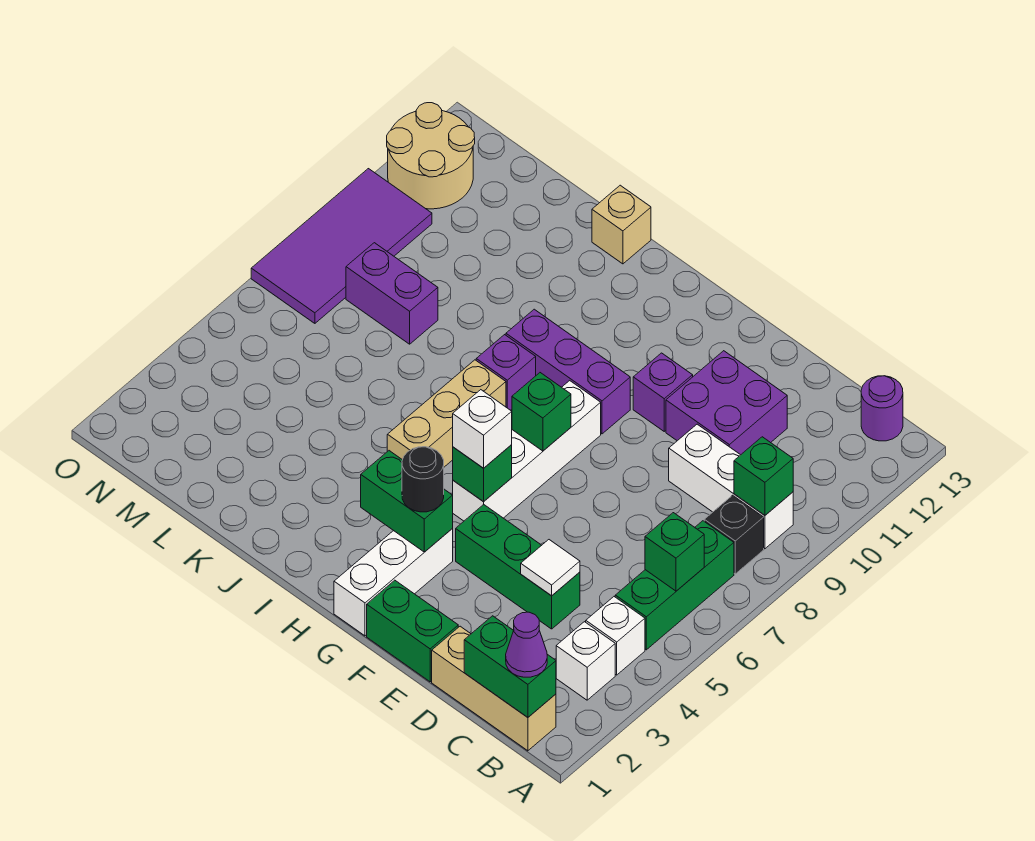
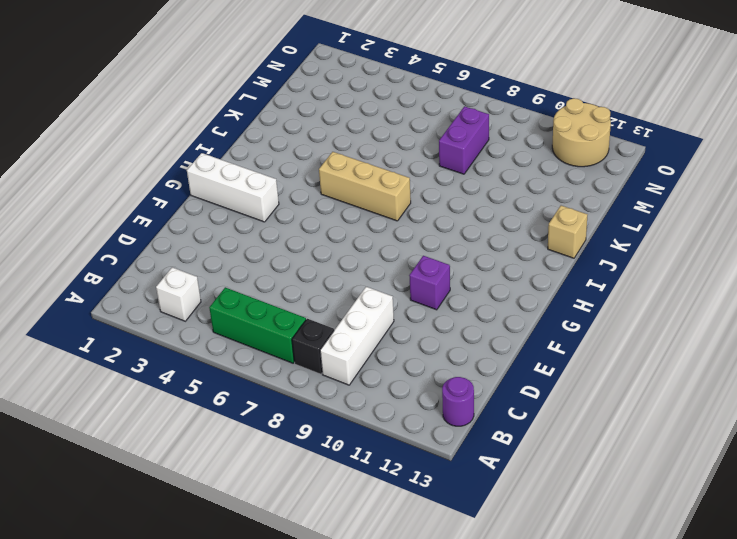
none -> tan 1x3 brick [432,626,556,751]
none -> white 1x1 brick [586,597,645,675]
none -> green 1x3 brick [456,505,580,629]
none -> purple 2x2 brick [666,351,787,455]

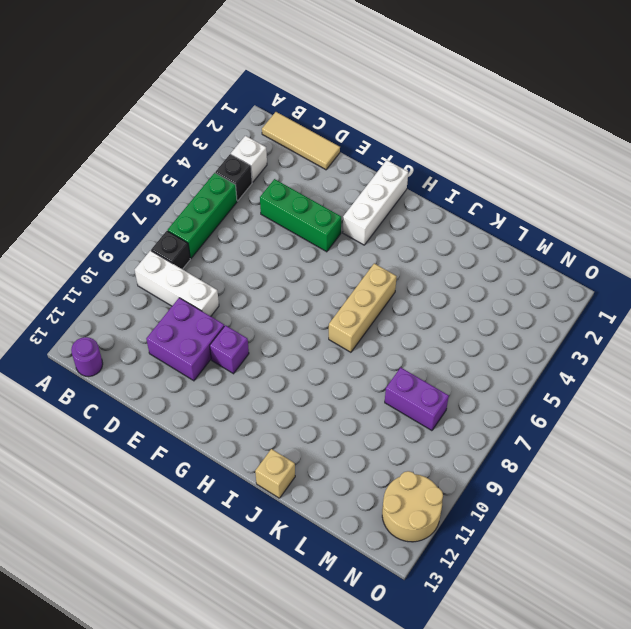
tan 1x3 tile [262,112,340,170] -> tan 1x3 brick [432,626,556,751]
black 1x1 brick [215,154,252,201] -> white 1x1 brick [586,597,645,675]
none -> green 1x2 brick [367,580,458,682]
none -> white 1x4 brick [453,381,601,521]
none -> purple 1x3 brick [506,309,630,434]
none -> purple 1x1 brick [476,335,536,410]

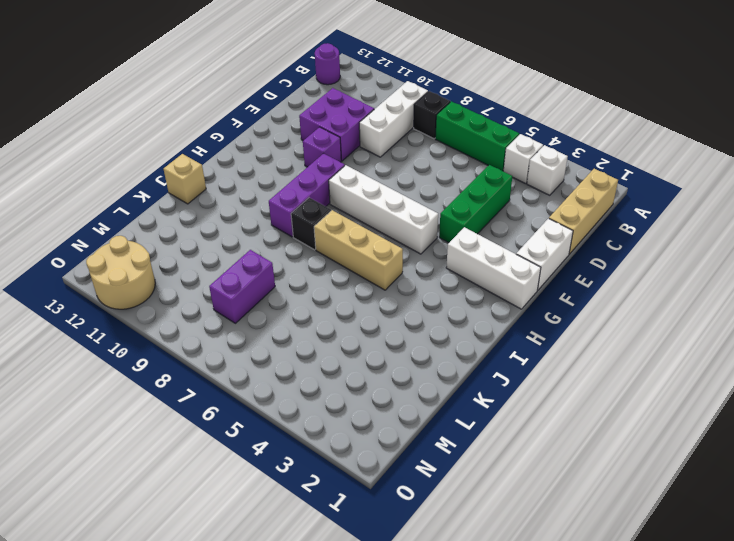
white 1x2 brick [516,219,573,290] -> green 1x2 brick [367,580,458,682]
black 1x1 brick [291,198,331,250] -> purple 1x1 brick [476,335,536,410]
none -> purple 2x4 tile [251,169,432,323]
none -> green 1x2 brick [464,616,556,717]
none -> green 1x1 brick [645,513,704,591]
none -> green 1x1 brick [734,437,793,515]

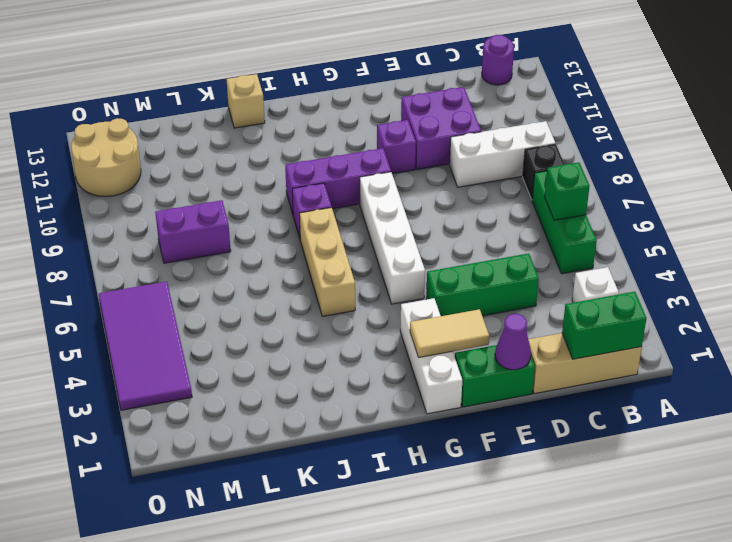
purple 1x1 cone [495,314,531,370] -> purple 1x1 cone moved to [506,612,547,677]
tan 1x2 tile [410,309,489,358] -> none
purple 2x4 tile [99,282,192,410] -> purple 2x4 tile moved to [251,169,432,323]
none -> white 1x1 brick [586,597,645,675]
none -> green 1x1 brick [734,437,793,515]
none -> white 1x1 tile [521,540,580,596]
none -> green 1x2 brick [361,451,453,552]

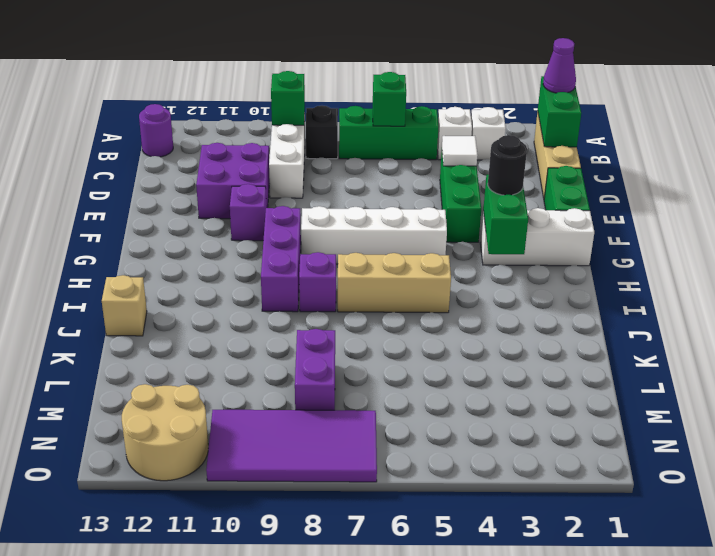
none -> green 1x1 brick [453,445,512,502]
none -> green 1x1 brick [512,373,571,451]
none -> white 1x1 brick [453,390,512,468]

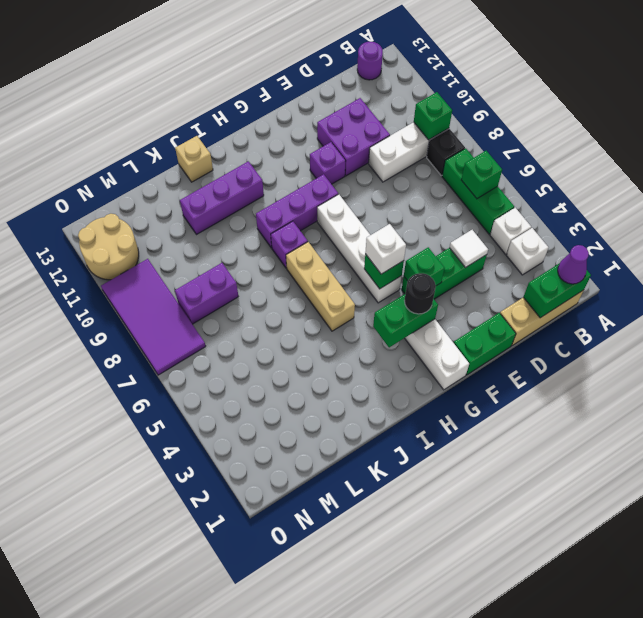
green 1x1 brick [404,247,444,286] -> green 1x1 brick moved to [512,373,571,451]
purple 1x3 brick [180,161,264,235] -> none

